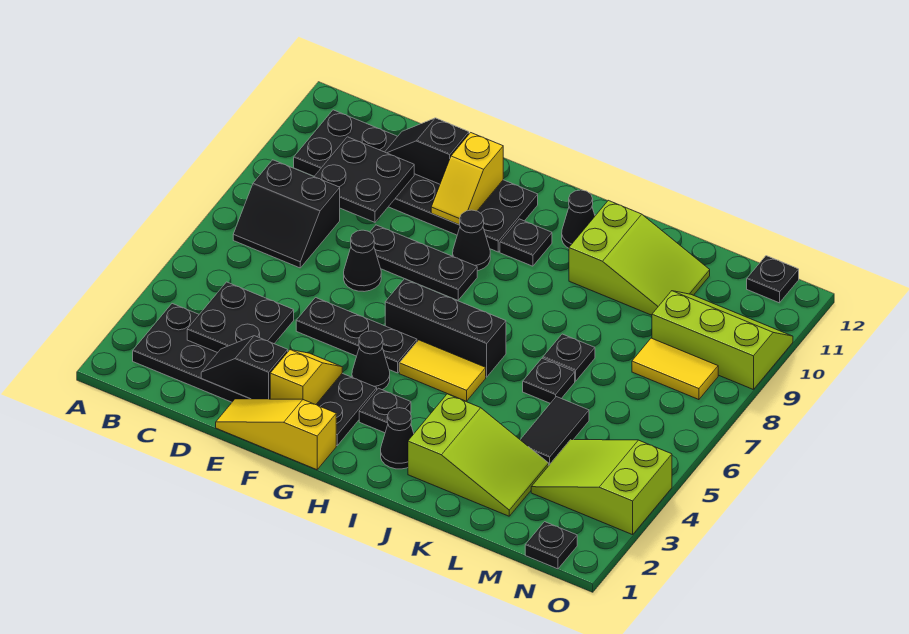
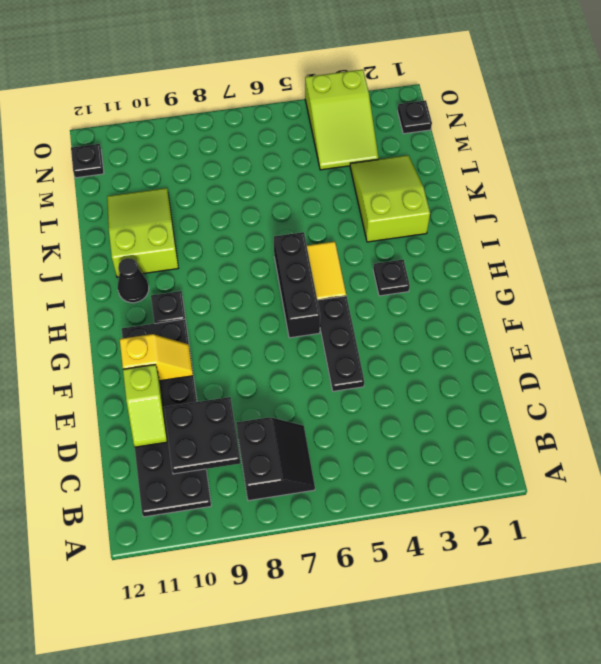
lime 1x2 slope [123,365,167,447] -> black 1x2 slope [385,118,469,184]
none -> black 2x6 plate [133,304,377,445]
none -> yellow 1x3 slope [216,399,336,470]
none -> black 1x1 cone [344,230,381,292]
none -> black 1x3 plate [370,225,477,300]

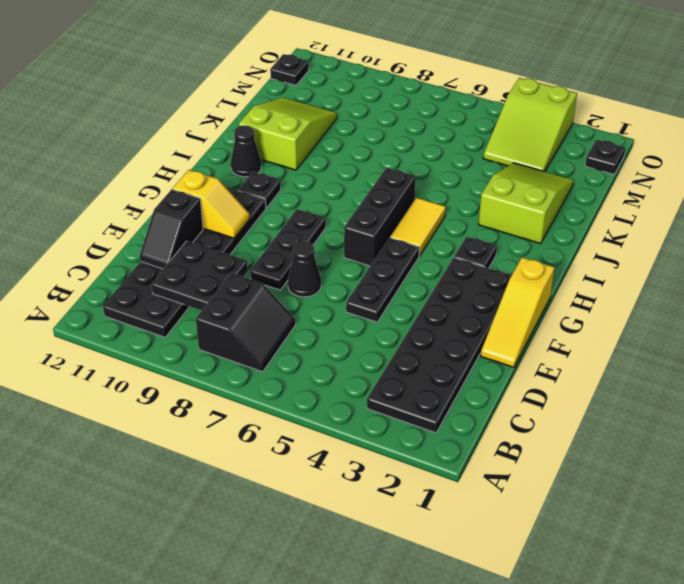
none -> black 1x1 cone [352,331,390,390]
none -> black 1x1 cone [453,210,490,271]
none -> black 1x1 cone [381,408,414,469]
none -> black 1x1 plate [523,358,575,403]

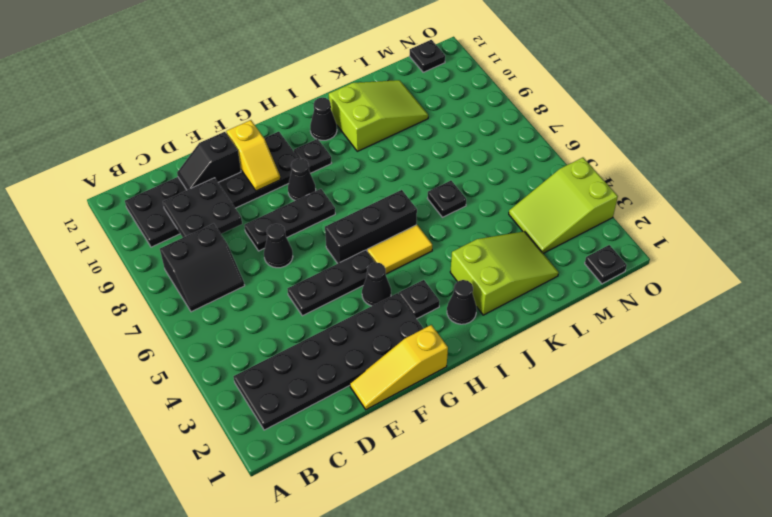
none -> black 1x1 plate [543,334,595,381]
none -> black 1x2 tile [520,397,589,465]
none -> yellow 1x2 tile [632,338,718,400]
none -> lime 2x3 slope [652,291,793,390]

